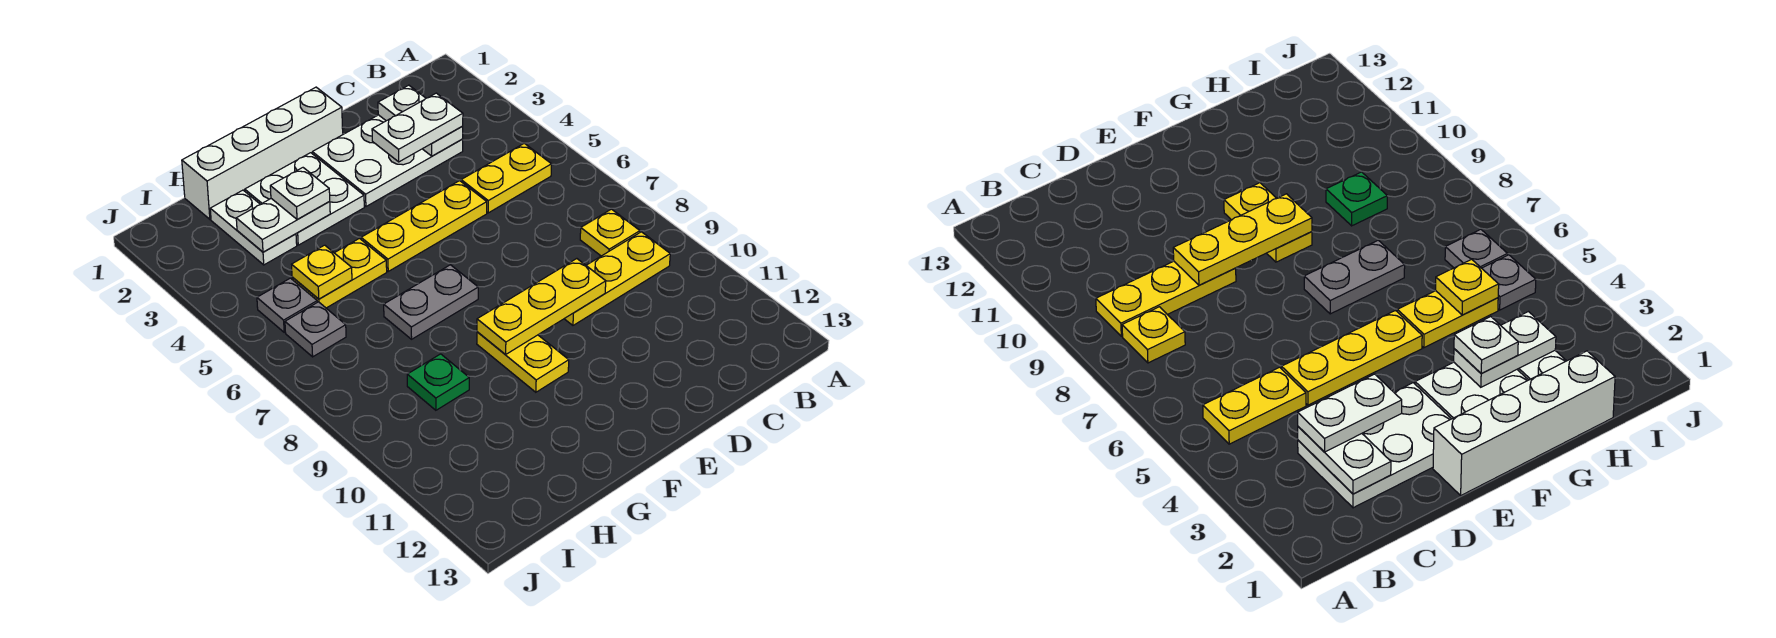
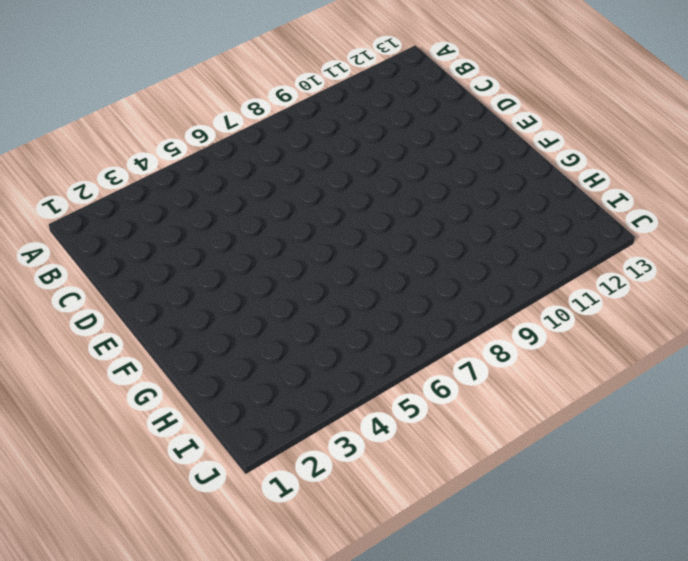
none -> yellow 1x2 plate [461,143,552,213]
none -> yellow 1x1 plate [580,209,640,256]
none -> yellow 1x3 plate [564,232,670,325]

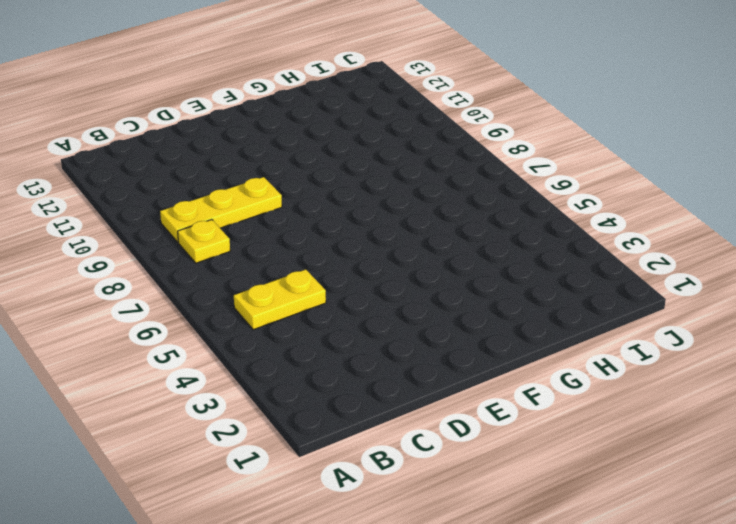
none -> white 2x3 plate [312,115,463,206]
none -> yellow 1x3 plate [361,181,487,271]
none -> white 1x4 brick [182,87,343,219]

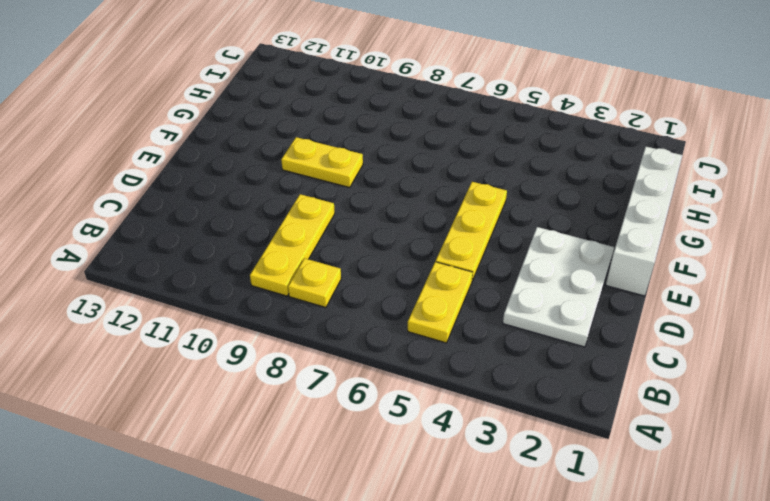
none -> white 2x2 plate [245,153,364,245]
none -> grey 1x2 plate [384,265,478,339]
none -> yellow 1x2 plate [292,238,387,308]

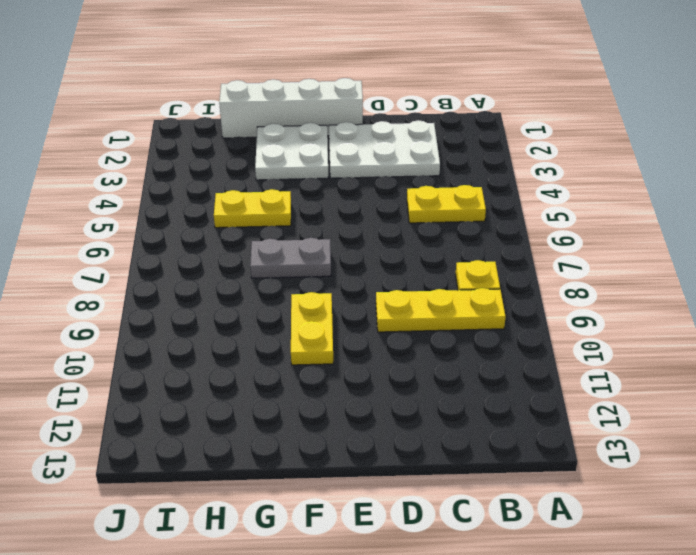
none -> yellow 1x3 plate [361,181,487,271]
none -> white 1x2 plate [210,190,297,265]
none -> green 1x1 plate [407,354,469,410]

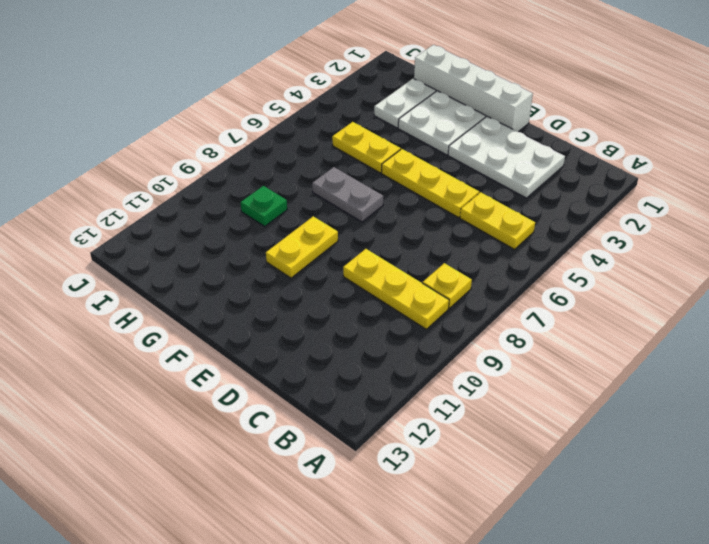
none -> grey 1x1 plate [257,278,317,332]
none -> grey 1x1 plate [285,302,346,357]
none -> white 1x2 plate [378,85,463,156]

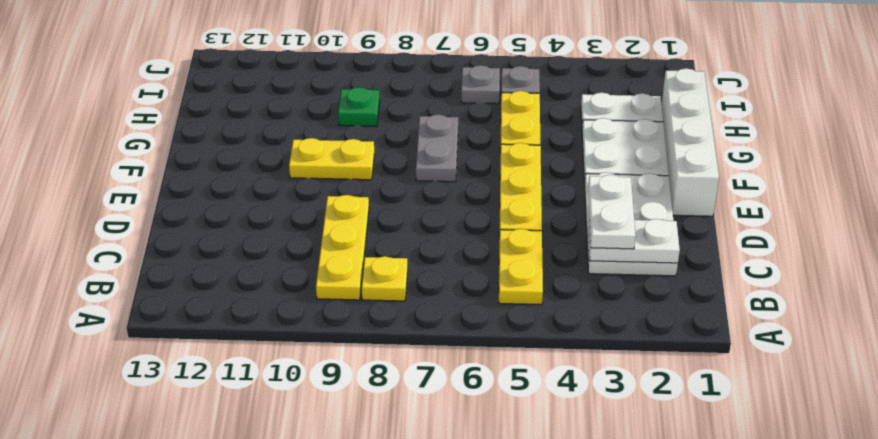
none -> yellow 1x3 plate [477,259,606,355]
none -> white 1x2 plate [236,199,330,252]
none -> yellow 1x1 plate [291,245,352,299]

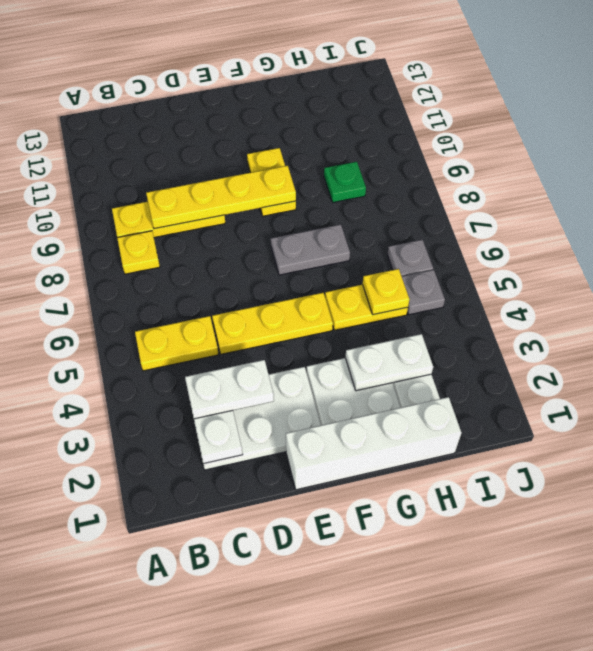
yellow 1x4 plate [146,166,296,229] -> yellow 1x3 plate [477,259,606,355]
none -> white 1x1 plate [270,168,330,220]

